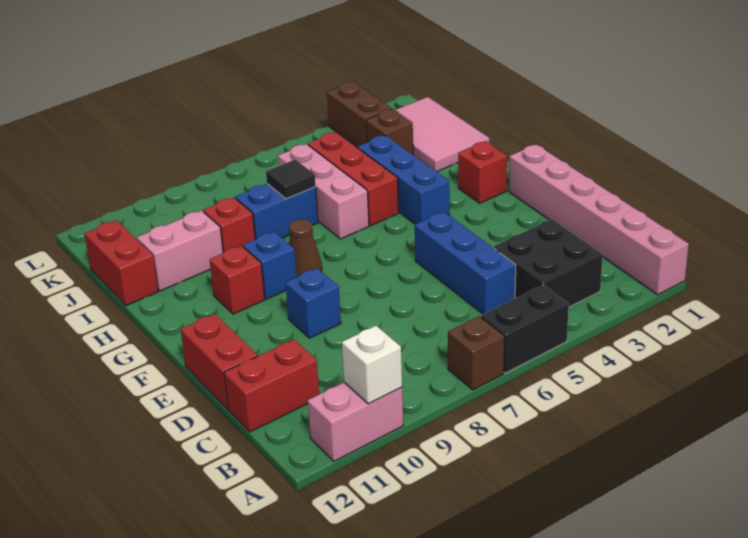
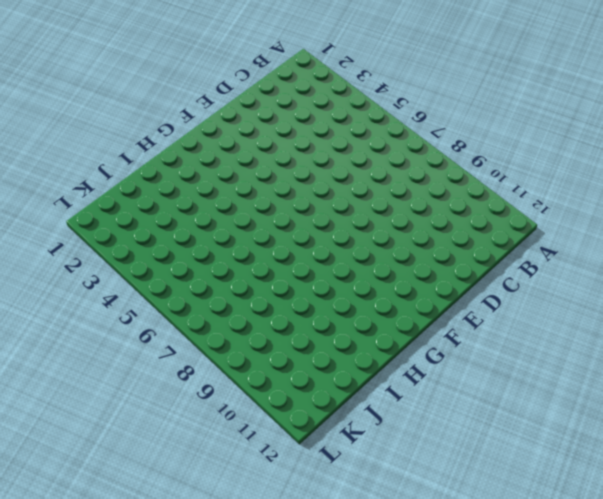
none -> pink 1x6 brick [509,145,689,295]
none -> black 1x2 brick [481,285,569,373]
none -> brown 1x1 brick [448,316,505,390]

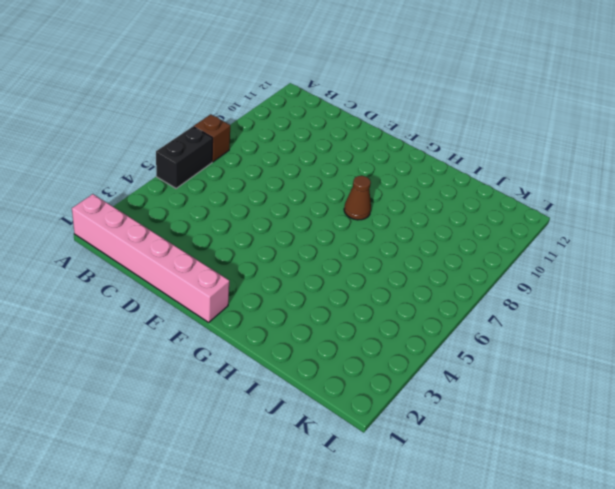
none -> pink 1x2 brick [308,382,403,461]
none -> black 2x2 brick [493,219,603,307]
none -> blue 1x3 brick [415,212,516,314]

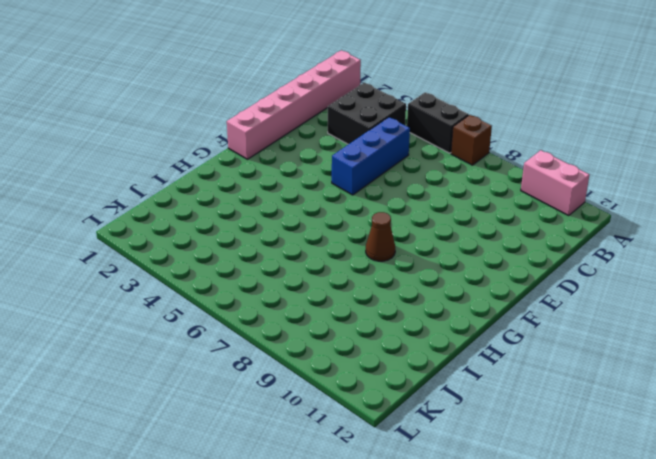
none -> red 1x2 brick [224,339,319,432]
none -> red 1x2 brick [181,314,258,409]
none -> blue 1x1 brick [285,268,341,338]

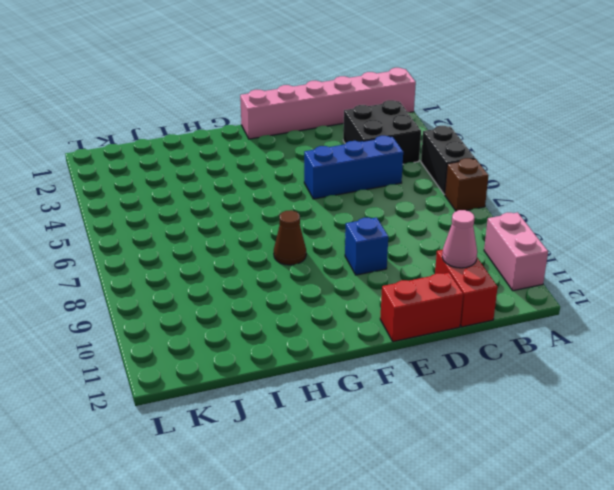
pink 1x1 cone [442,210,477,268] -> none
none -> red 1x1 brick [458,141,507,203]
none -> blue 1x3 brick [358,135,450,224]
none -> blue 1x1 brick [243,232,296,299]

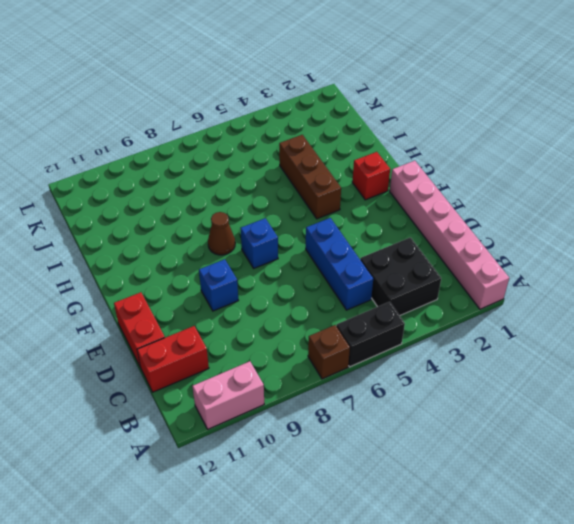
blue 1x1 brick [241,218,278,268] -> blue 1x1 brick moved to [243,232,296,299]
brown 1x3 brick [279,135,341,219] -> blue 1x3 brick [358,135,450,224]
none -> red 1x1 brick [210,246,265,314]
none -> red 1x3 brick [308,132,399,226]
none -> pink 1x3 brick [278,144,369,239]

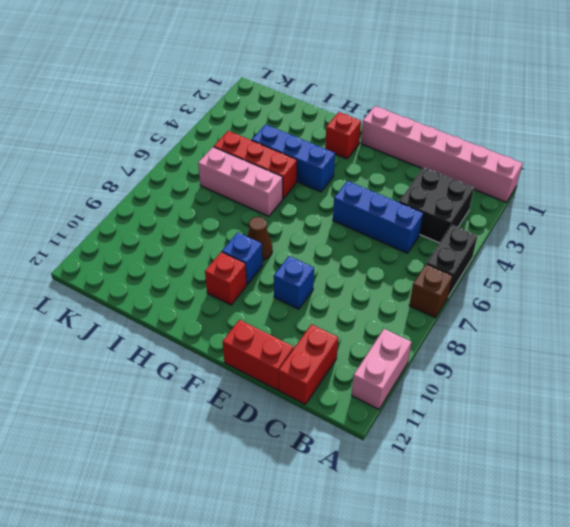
none -> pink 2x3 tile [395,97,489,172]
none -> blue 1x2 brick [235,184,318,239]
none -> red 1x1 brick [203,197,255,253]

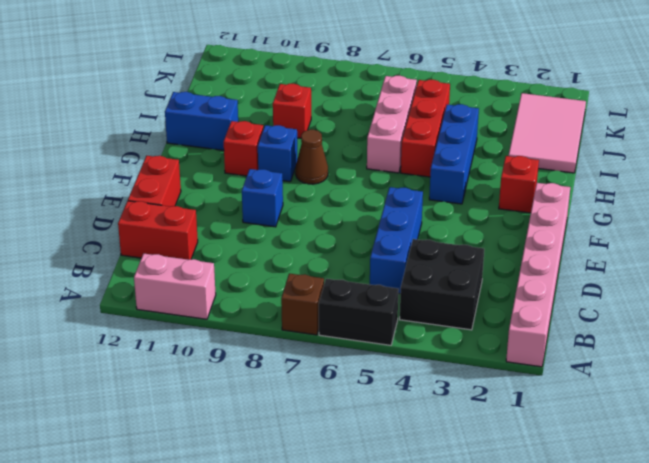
blue 1x2 brick [165,92,238,150] -> blue 1x2 brick moved to [235,184,318,239]
none -> pink 1x2 brick [137,211,223,291]
none -> red 1x2 brick [85,220,158,306]
none -> brown 1x1 brick [366,109,413,155]

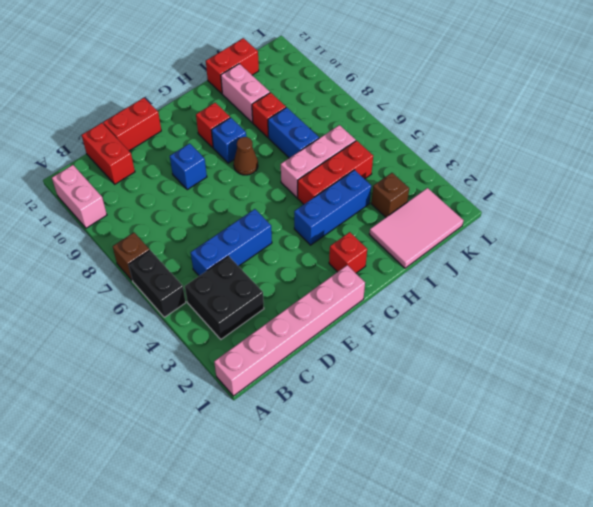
none -> brown 1x2 brick [327,82,392,147]
none -> white 1x1 brick [342,326,402,404]
none -> black 1x1 tile [266,159,316,199]

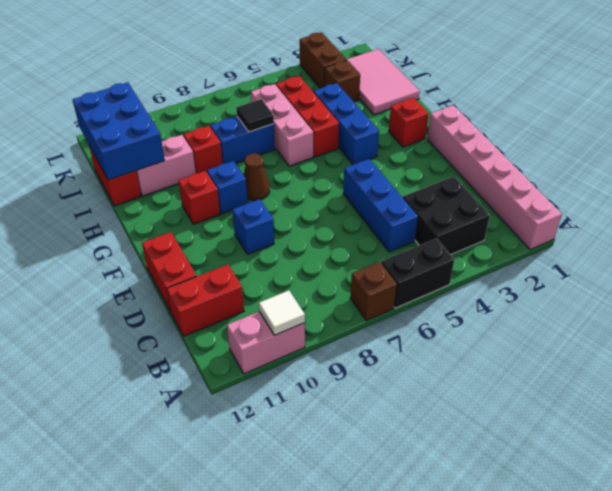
white 1x1 tile [259,290,305,335] -> white 1x1 brick [342,326,402,404]
blue 2x3 brick [73,82,165,180] -> none

